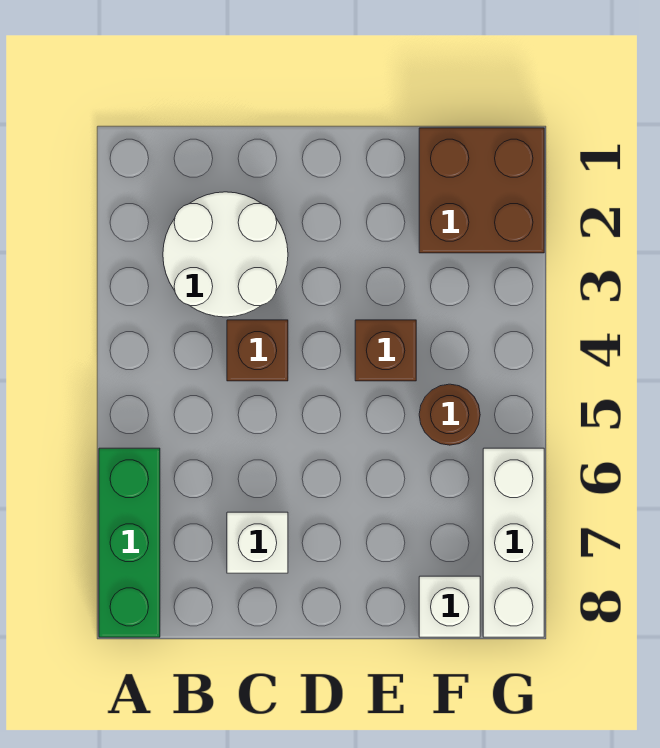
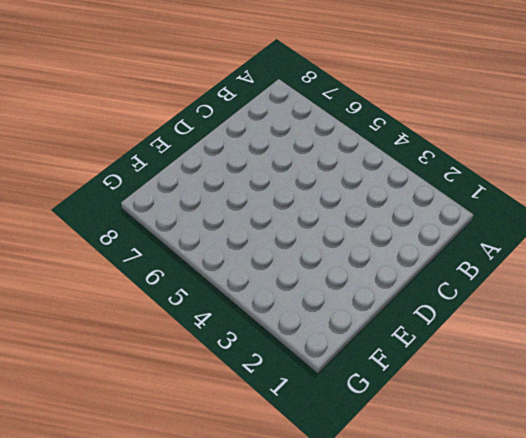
none -> green 1x3 brick [99,448,160,637]
none -> white 2x2 round brick [163,192,288,317]

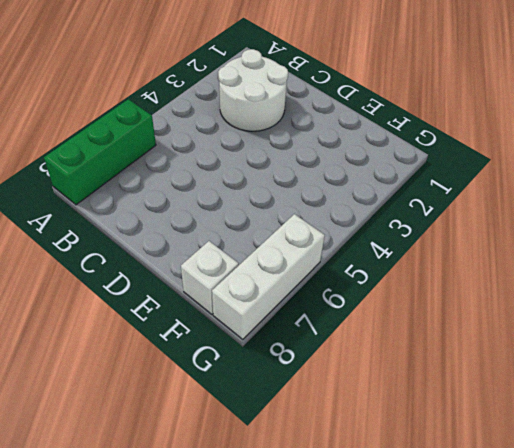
none -> brown 1x1 brick [227,320,288,381]
none -> white 1x1 brick [227,512,288,573]

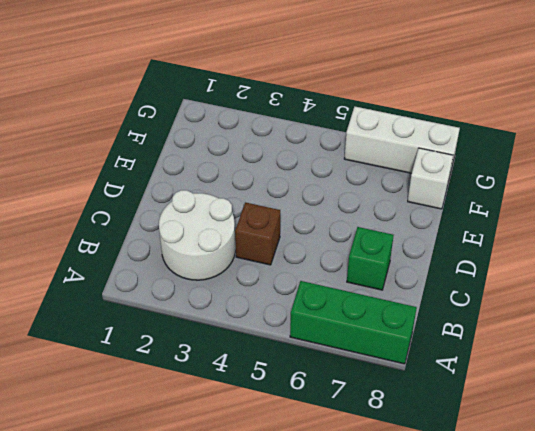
green 1x1 brick [347,227,394,290] -> white 1x1 brick [227,512,288,573]
none -> brown 1x1 brick [355,320,416,381]
none -> brown 2x2 brick [419,128,544,253]

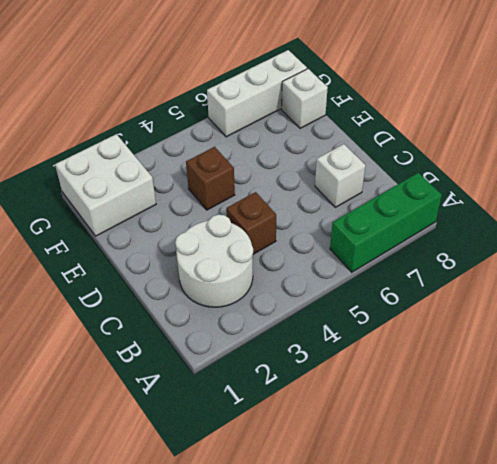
white 2x2 brick [55,134,156,236] -> brown 2x2 brick [419,128,544,253]
none -> brown 1x1 round brick [419,384,480,445]

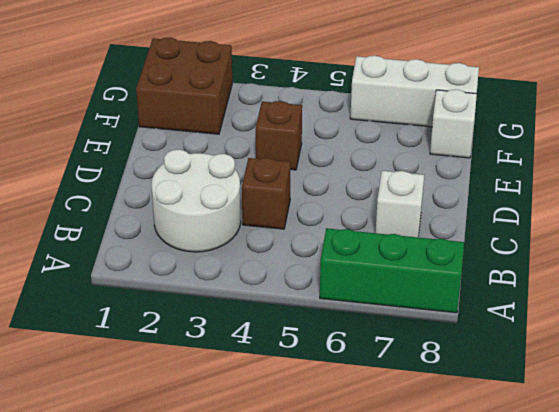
none -> brown 1x1 round brick [419,384,480,445]

